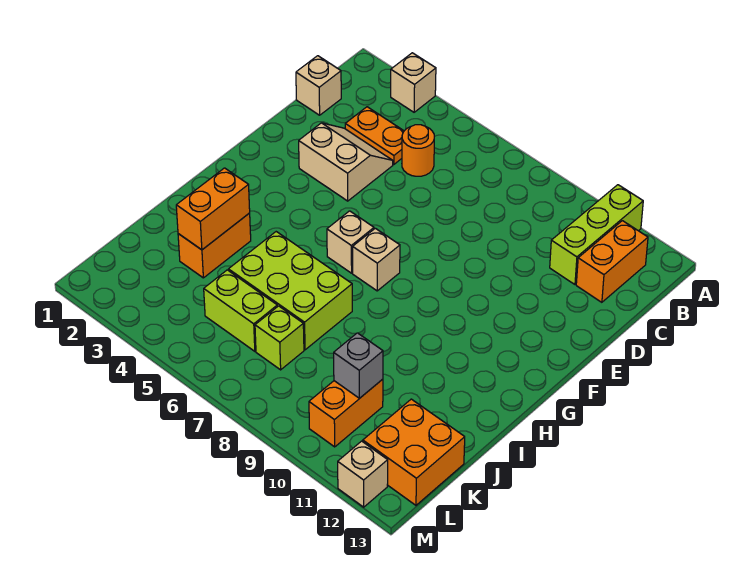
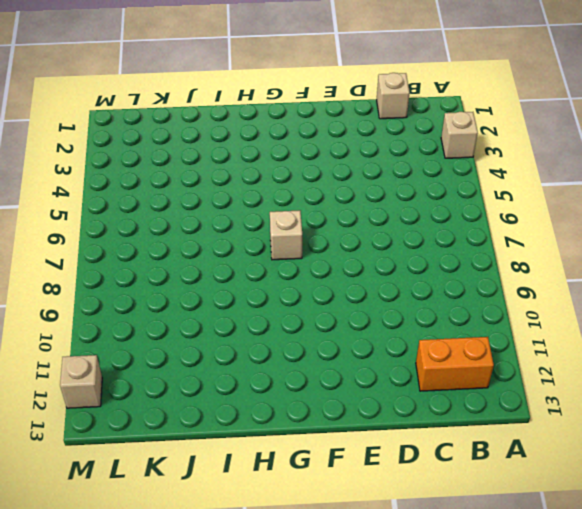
none -> lime 1x3 brick [550,185,643,284]
none -> orange 1x2 plate [345,107,404,164]
none -> orange 1x1 round brick [402,125,434,176]

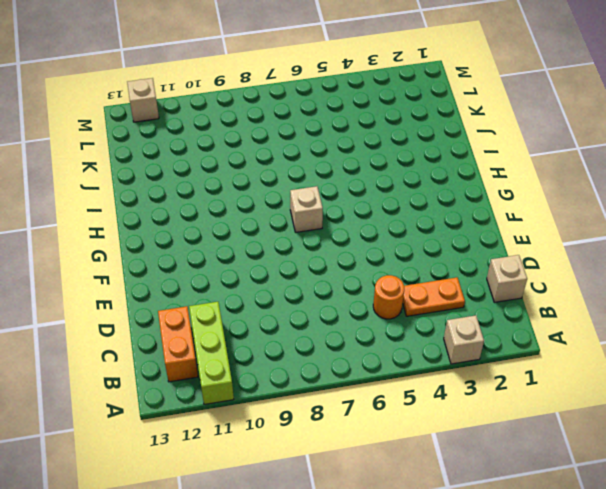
none -> tan 2x2 slope [299,123,393,201]
none -> tan 1x1 brick [327,211,374,273]
none -> orange 1x2 brick [178,213,251,278]

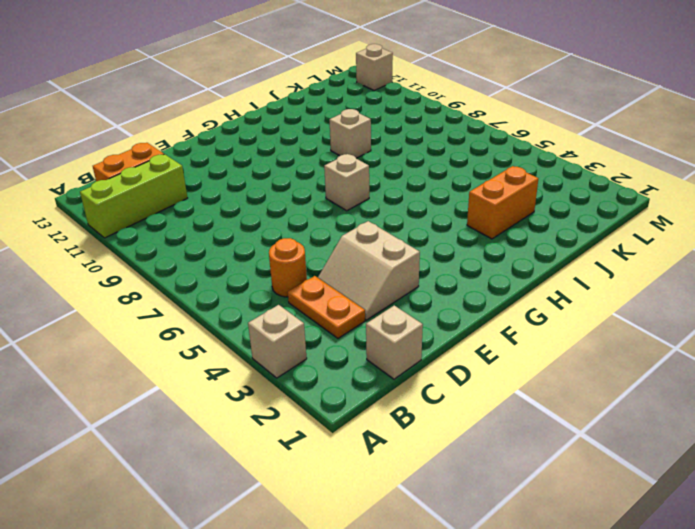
tan 1x1 brick [329,109,371,158] -> tan 1x1 brick moved to [327,211,374,273]
none -> lime 2x3 brick [228,232,352,350]
none -> lime 1x2 brick [204,270,277,351]
none -> lime 1x1 brick [255,306,304,370]

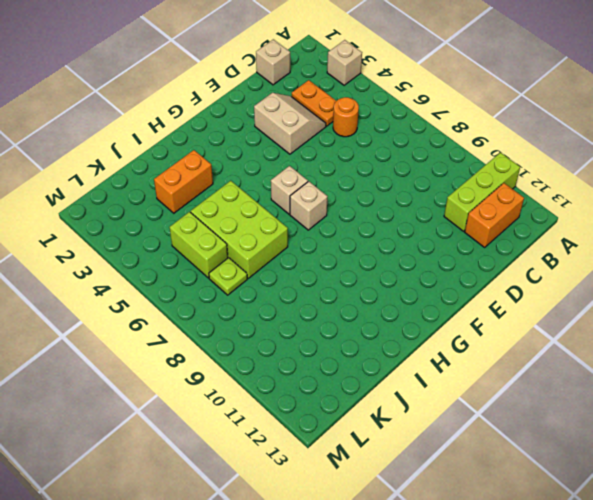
lime 1x1 plate [209,258,247,295] -> lime 1x1 brick [255,306,304,370]
none -> orange 1x2 brick [309,379,383,447]
none -> orange 2x2 brick [363,399,465,505]
none -> tan 1x1 brick [338,441,388,507]

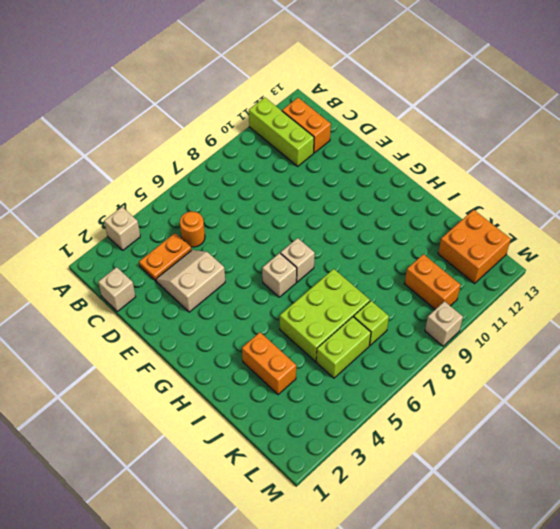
tan 1x1 brick [425,301,463,346] -> tan 1x1 brick moved to [338,441,388,507]
none -> orange 1x2 brick [176,168,250,250]
none -> grey 1x1 brick [334,333,383,398]

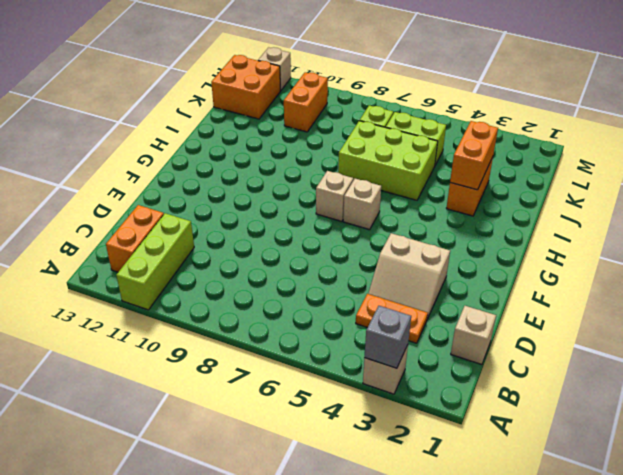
grey 1x1 brick [364,306,411,368] -> grey 1x1 brick moved to [334,333,383,398]
none -> orange 1x1 round brick [402,125,434,176]

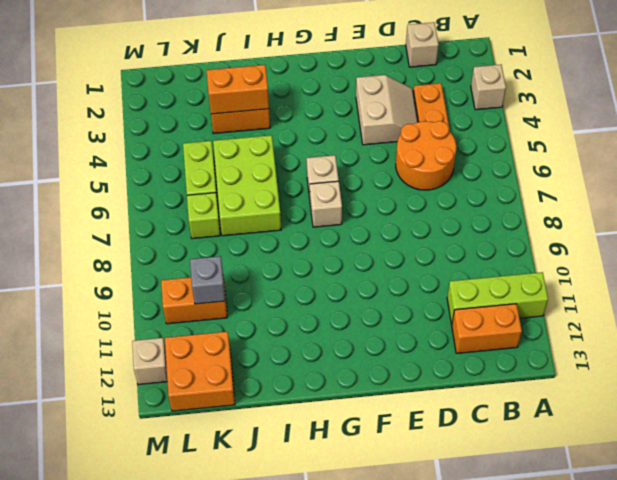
orange 2x2 round brick [396,121,456,190] -> orange 1x1 round brick [402,125,434,176]

